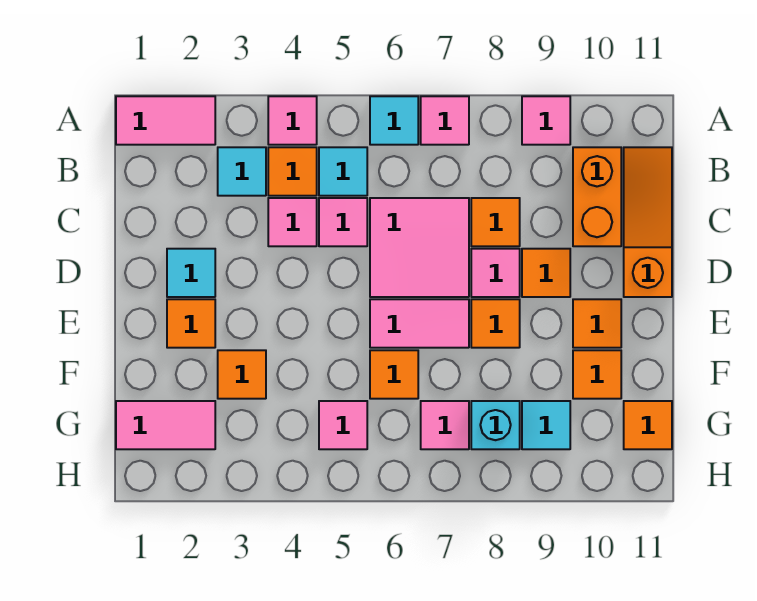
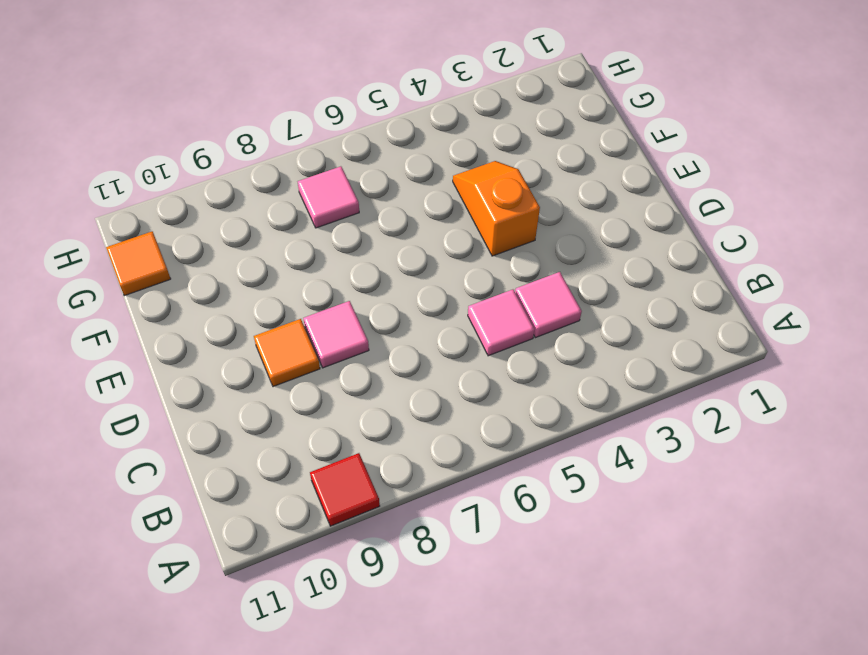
red 1x1 tile [310,453,380,526] -> pink 1x1 tile [522,96,570,145]
orange 1x2 slope [453,161,540,256] -> none
none -> pink 1x2 tile [116,96,215,145]
none -> pink 1x1 tile [268,96,317,145]
none -> cyan 1x1 tile [370,96,418,145]
none -> pink 1x1 tile [421,96,469,145]

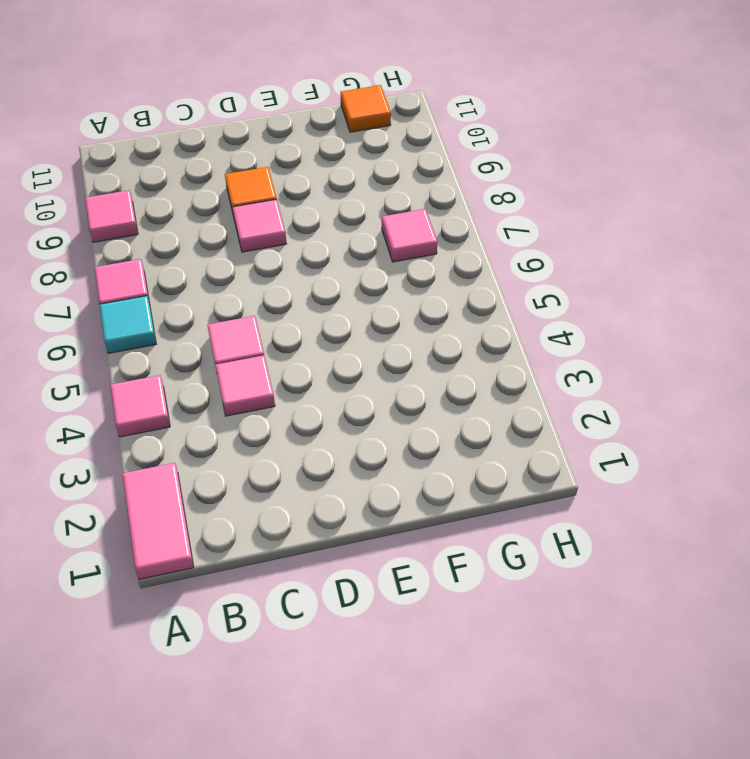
none -> cyan 1x1 tile [218,147,266,196]
none -> orange 1x1 tile [268,147,317,196]
none -> cyan 1x1 tile [319,147,367,196]
none -> orange 1x2 brick [573,147,621,246]

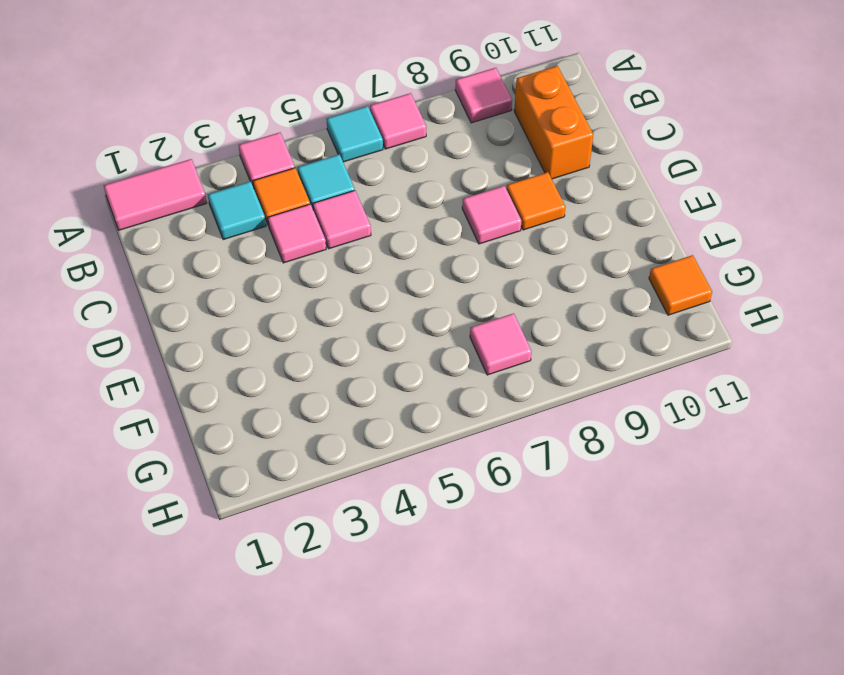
none -> orange 1x3 slope [624,147,672,297]
none -> pink 2x2 tile [370,198,469,297]
none -> orange 1x1 tile [471,198,520,246]
none -> cyan 1x1 tile [167,249,215,297]

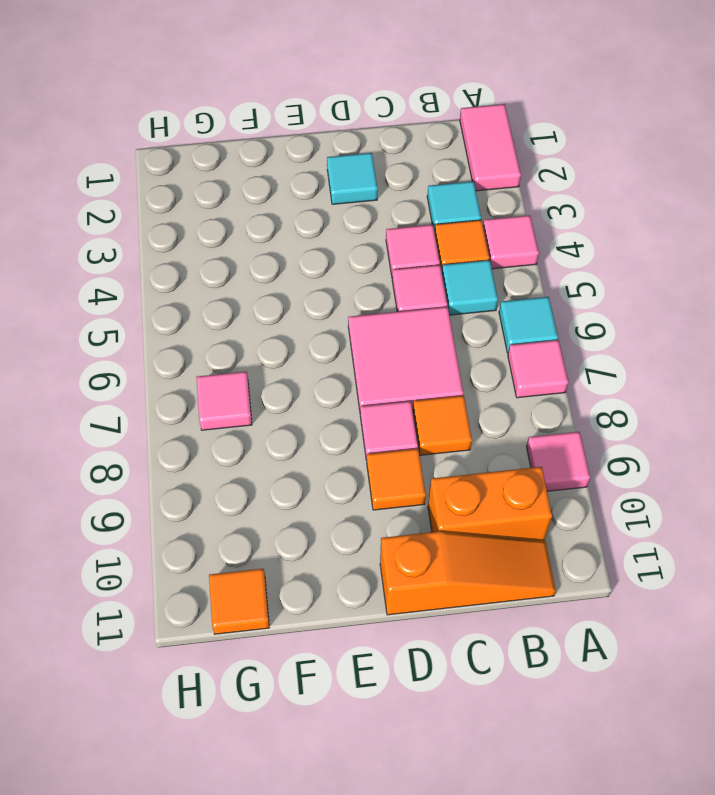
none -> orange 1x1 tile [167,299,215,348]
none -> pink 1x2 tile [370,299,469,348]
none -> orange 1x1 tile [471,299,520,348]
none -> orange 1x1 tile [573,299,621,348]

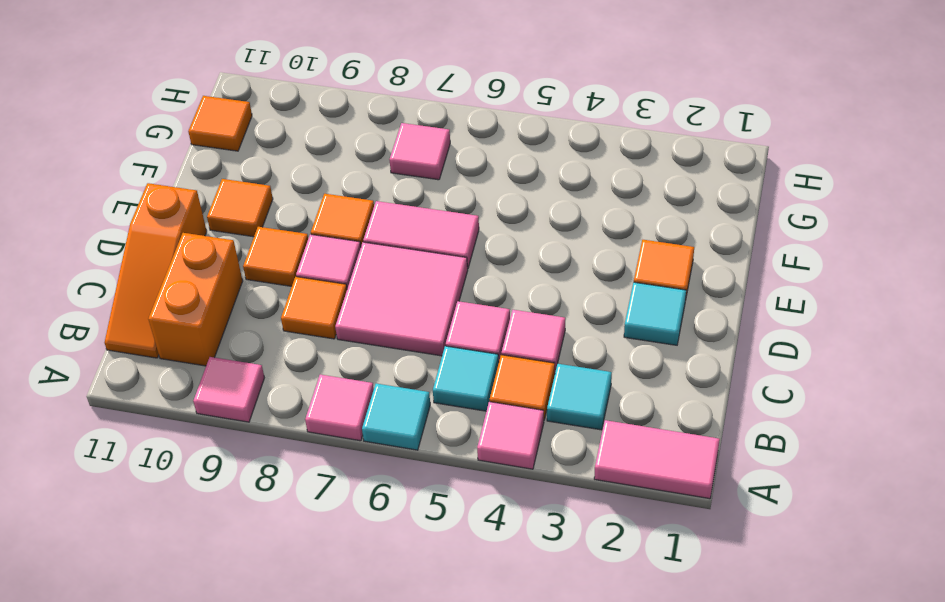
none -> orange 1x1 tile [218,350,266,399]
none -> orange 1x1 tile [370,350,418,399]
none -> orange 1x1 tile [573,350,621,399]
none -> pink 1x2 tile [116,401,215,449]

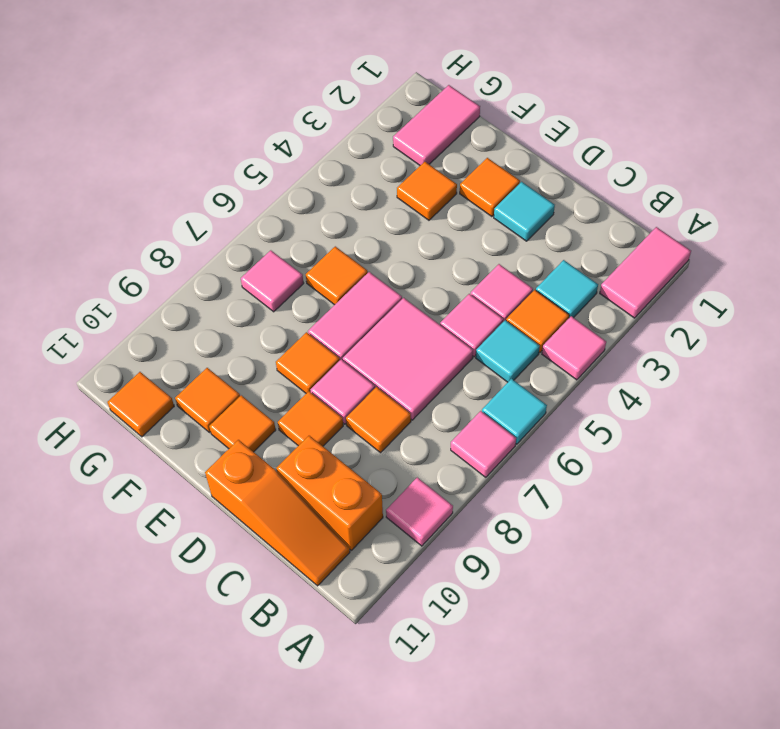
none -> pink 1x1 tile [319,401,367,449]
none -> cyan 1x1 brick [471,401,520,449]
none -> cyan 1x1 tile [522,401,570,449]

